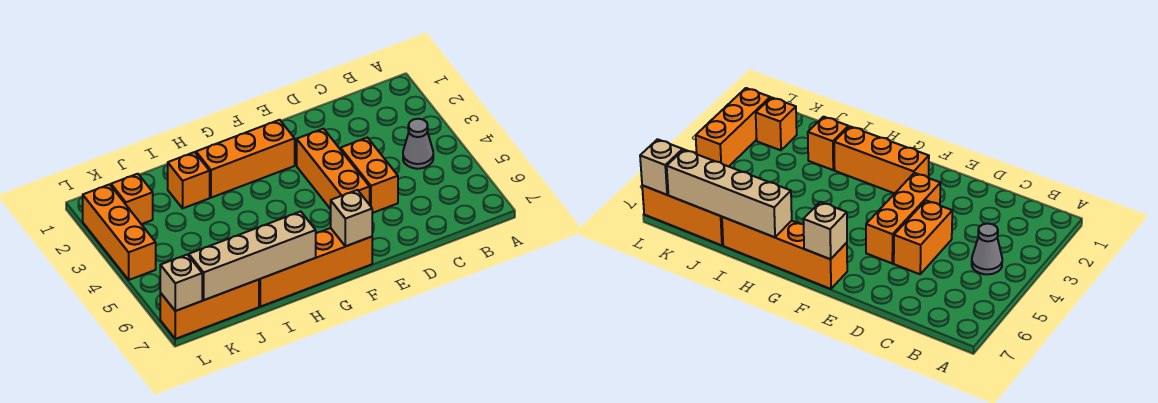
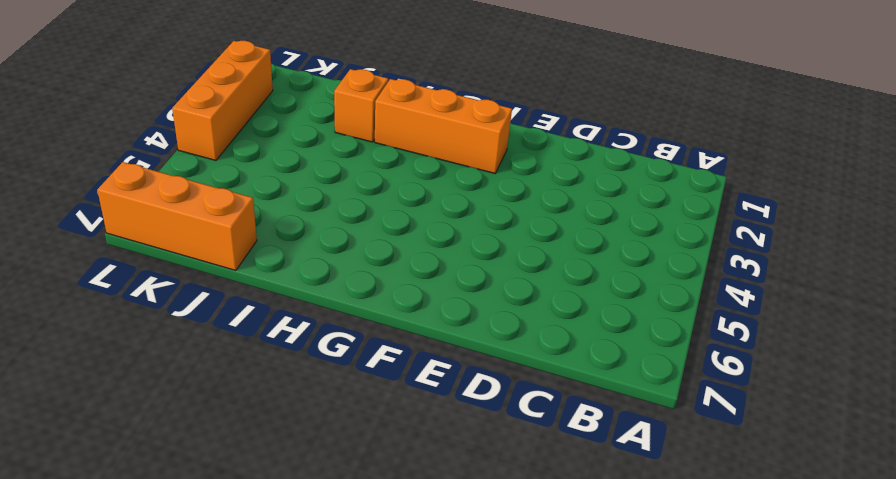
none -> grey 1x1 cone [403,119,433,169]
none -> orange 1x2 brick [341,138,398,213]
none -> orange 1x3 brick [297,129,370,209]

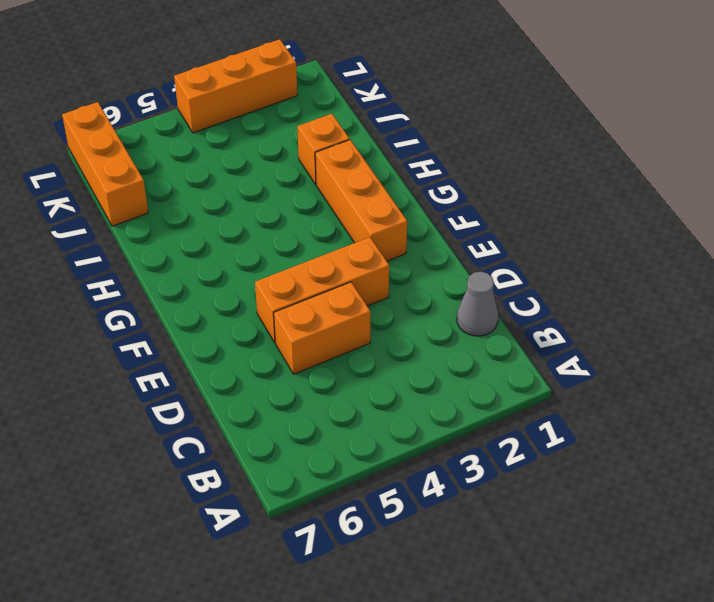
grey 1x1 cone [457,272,498,336] -> grey 1x1 cone moved to [403,119,433,169]
none -> orange 1x4 brick [259,228,372,307]
none -> orange 1x1 brick [111,174,153,224]
none -> tan 1x1 brick [331,190,372,246]

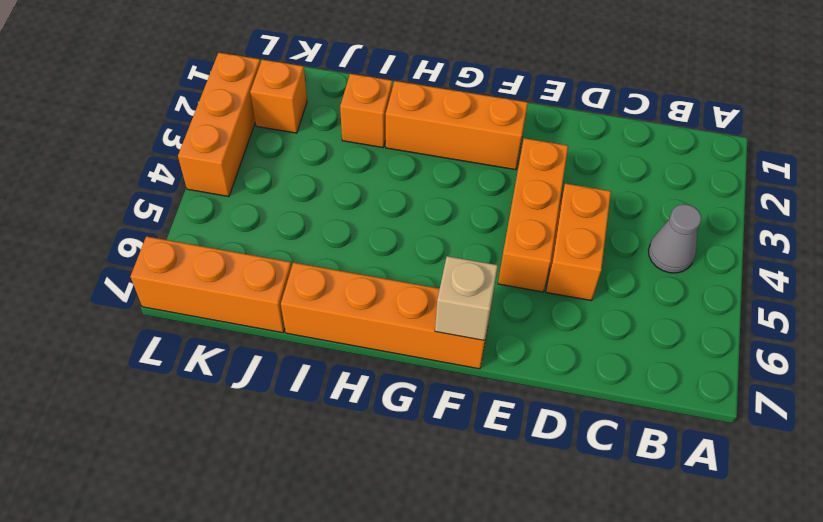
none -> tan 1x4 brick [189,211,316,300]
none -> tan 1x1 brick [160,255,202,311]

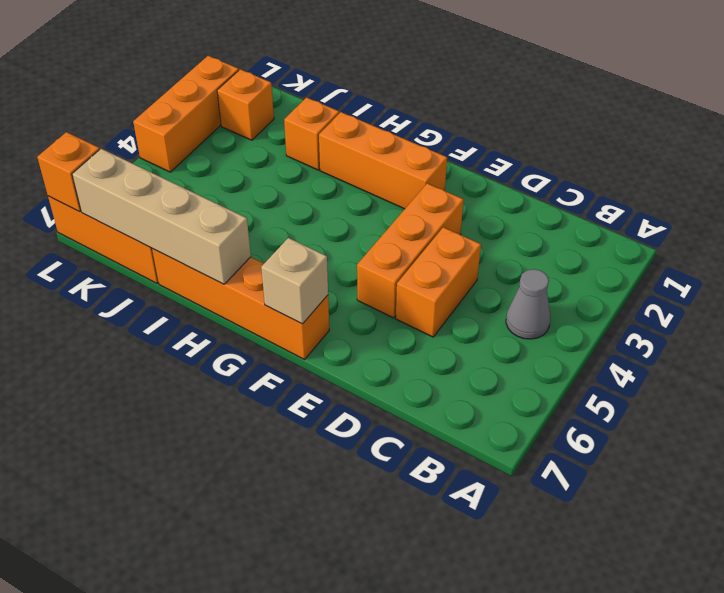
orange 1x1 brick [37,132,100,212] -> tan 1x1 brick [160,255,202,311]

